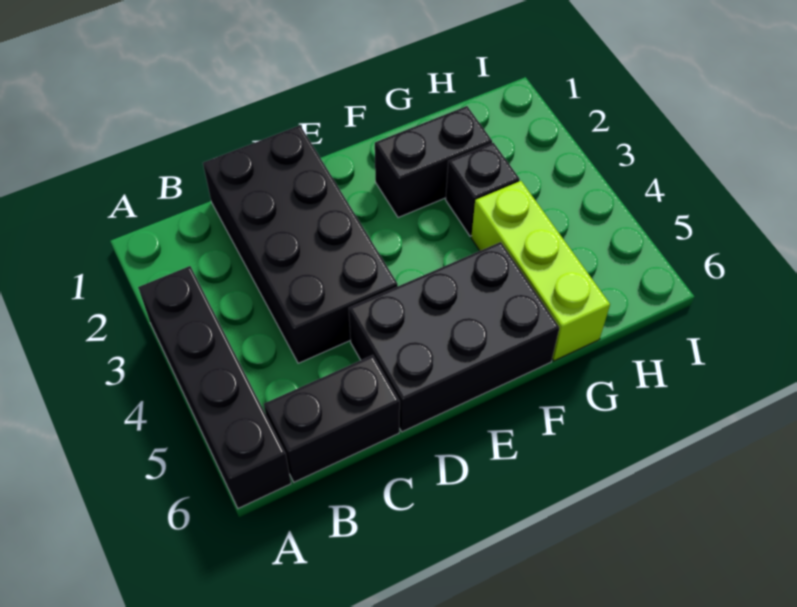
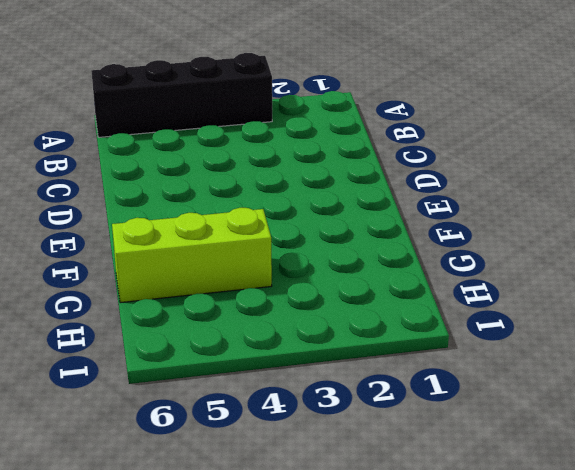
none -> black 1x2 brick [264,355,400,482]
none -> black 2x4 brick [203,125,398,363]

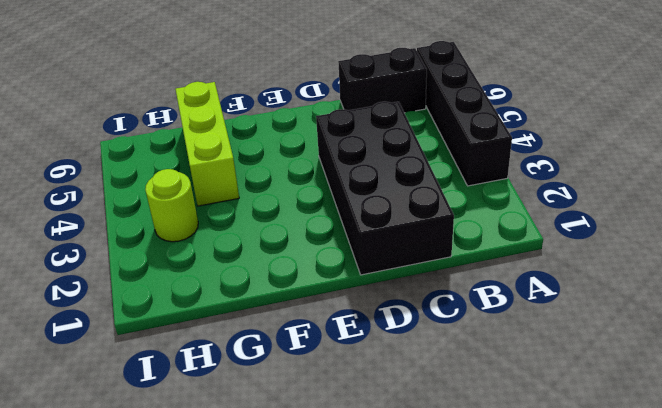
lime 1x1 round brick [145,169,198,242] -> none
none -> black 2x3 brick [349,242,559,432]
none -> black 1x2 brick [375,106,492,218]

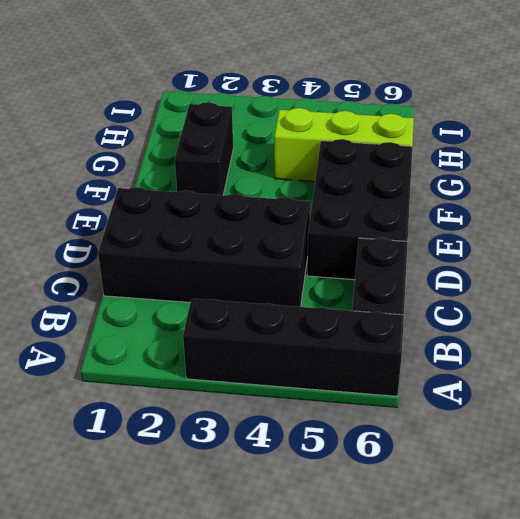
none -> black 1x1 brick [446,143,520,236]

